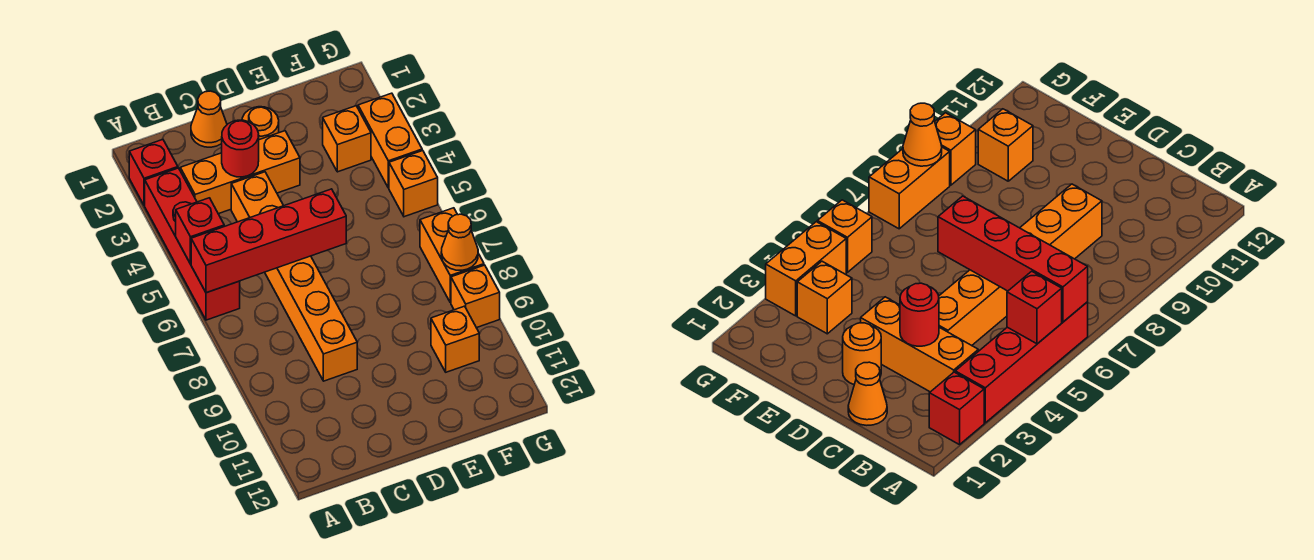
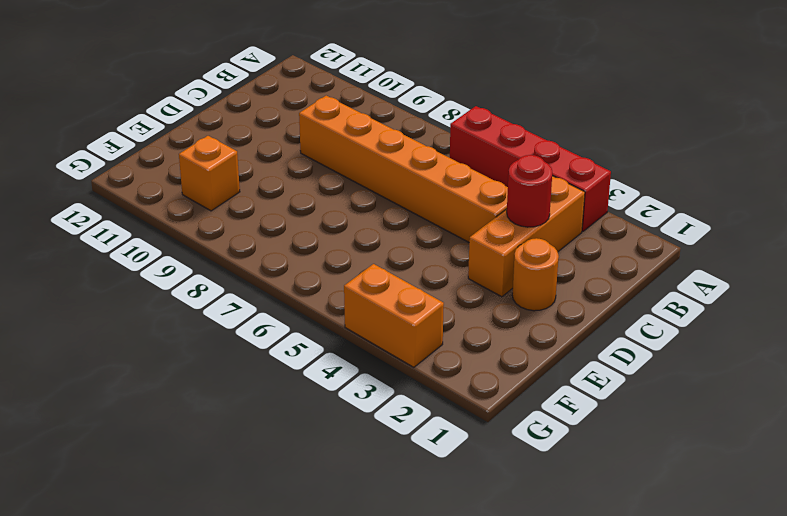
none -> red 1x1 brick [129,140,178,206]
none -> orange 1x1 cone [191,91,227,147]
none -> orange 1x1 brick [323,106,371,172]

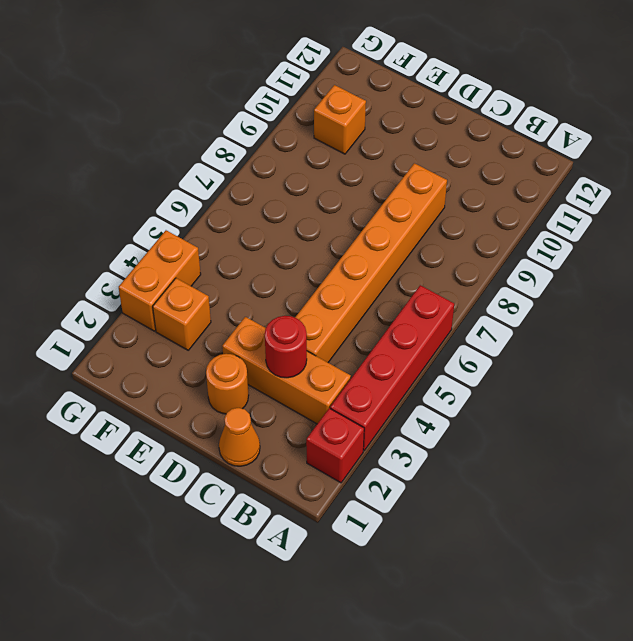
none -> orange 1x1 brick [389,150,438,217]
none -> orange 1x2 brick [420,208,484,303]
none -> orange 1x1 brick [451,265,500,328]

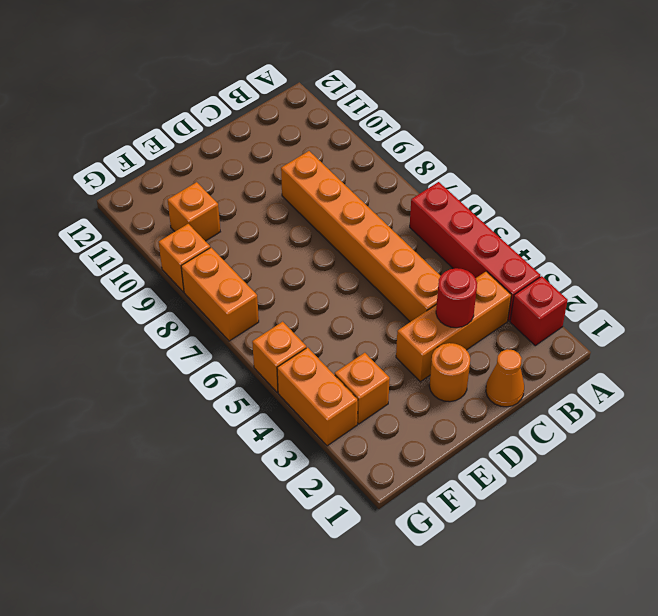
none -> red 1x1 brick [176,198,224,264]
none -> red 1x4 brick [191,189,346,293]
none -> orange 1x1 cone [441,214,478,270]

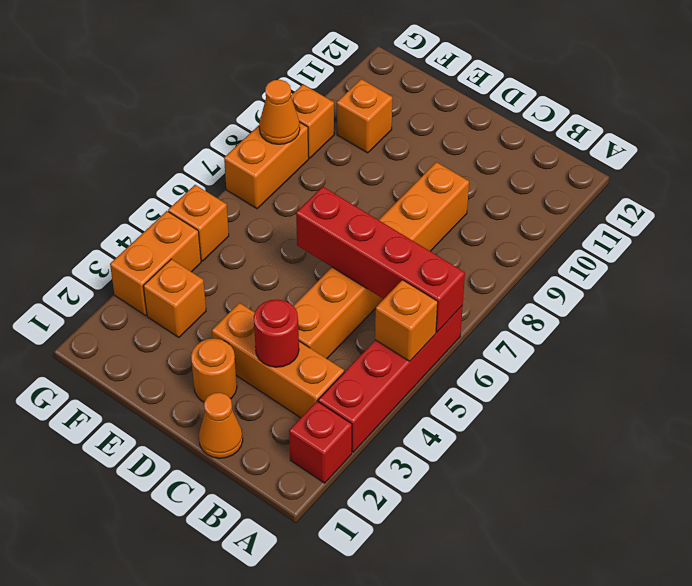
orange 1x1 brick [375,280,438,361] -> red 1x1 brick [176,198,224,264]

